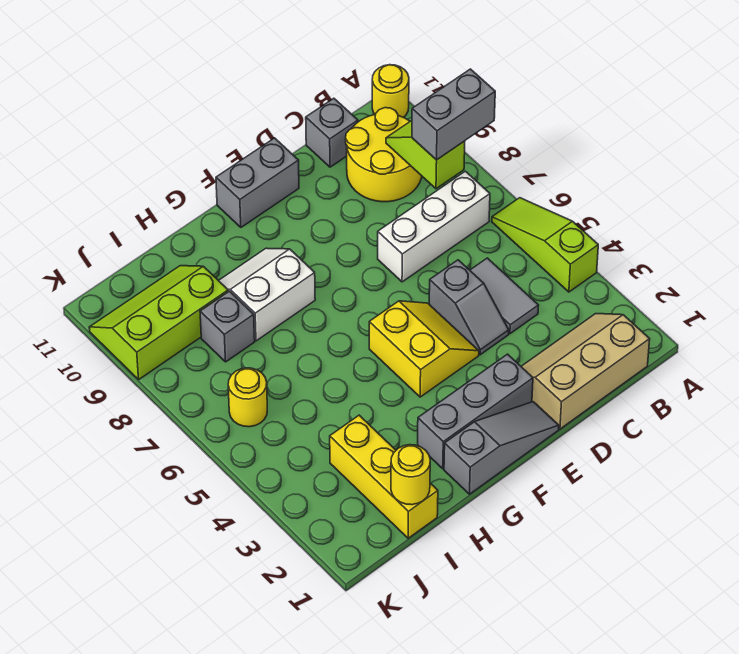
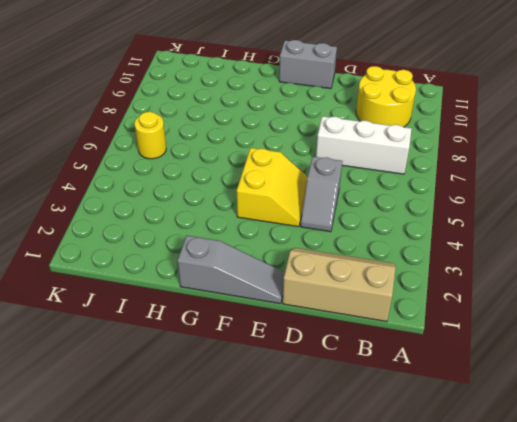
none -> lime 1x3 slope [492,198,598,292]
none -> yellow 1x1 round brick [372,65,409,117]
none -> grey 1x2 tile [470,258,539,334]

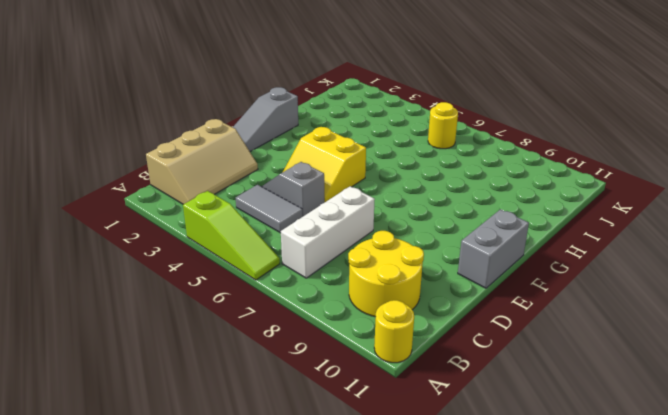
none -> grey 1x1 brick [306,98,358,167]
none -> grey 1x3 brick [418,354,533,469]
none -> white 2x2 slope [218,248,315,341]

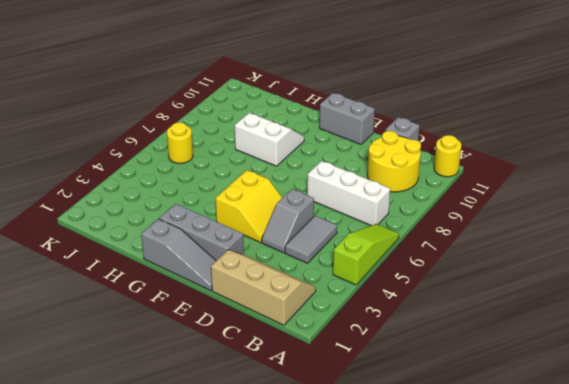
none -> yellow 1x3 brick [330,415,438,538]
none -> grey 1x1 brick [200,291,255,362]
none -> lime 2x3 slope [89,266,228,379]

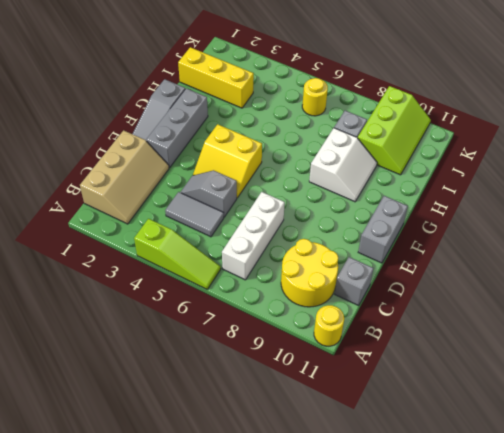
none -> lime 1x2 slope [386,121,465,189]
none -> yellow 1x1 round brick [391,445,430,505]
none -> grey 1x2 brick [412,69,495,160]

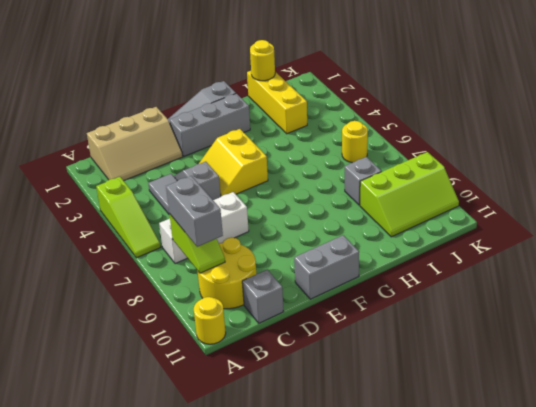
grey 1x2 brick [166,176,223,247] -> grey 1x2 brick turned to [412,69,495,160]
none -> white 2x2 slope [218,248,315,341]

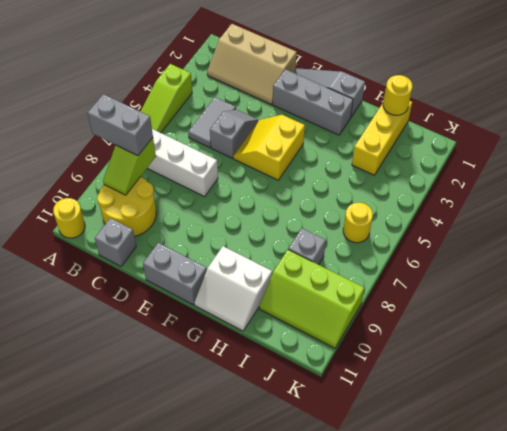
white 2x2 slope [194,246,272,331] -> white 2x2 slope moved to [218,248,315,341]

